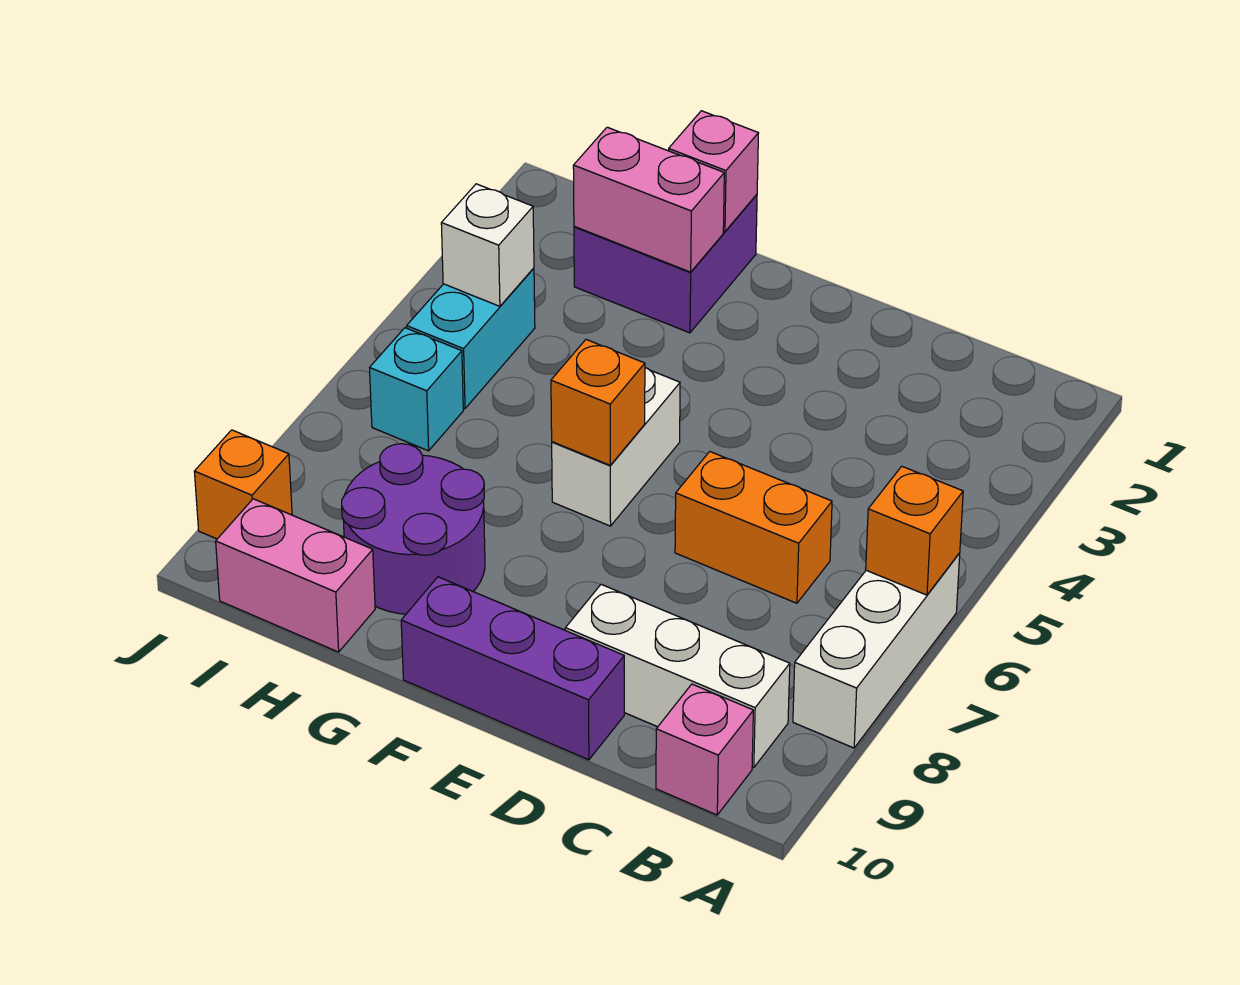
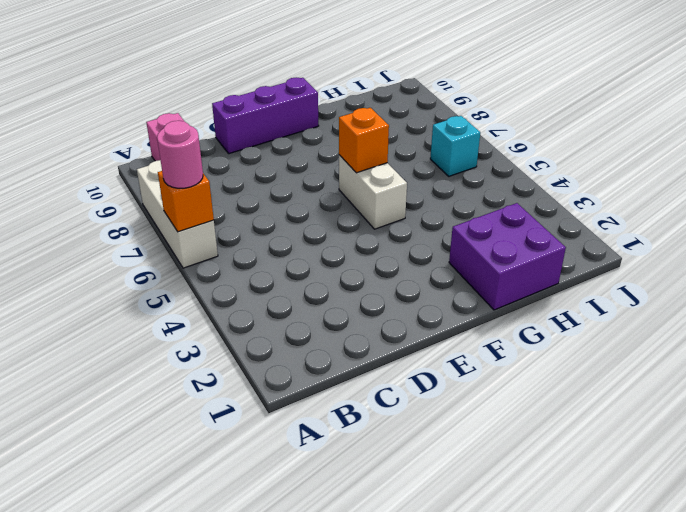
pink 1x1 round brick [157,121,203,188] -> none
none -> white 1x3 brick [565,584,790,768]
none -> orange 1x2 brick [675,452,832,603]
none -> purple 2x2 round brick [342,444,485,614]

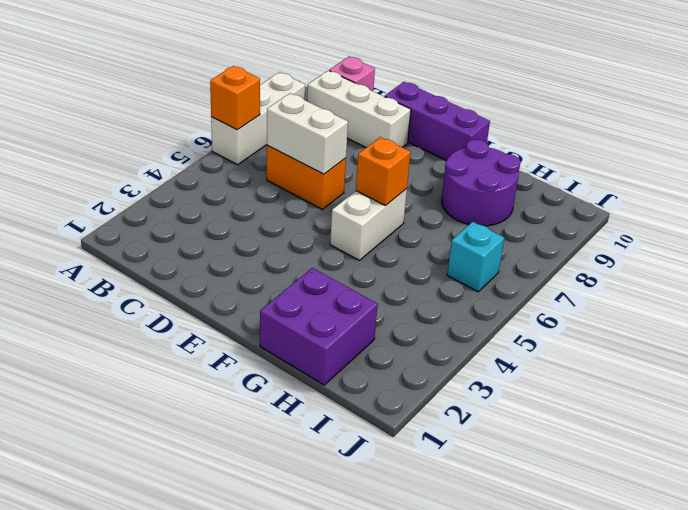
white 1x2 brick [267,93,348,174] -> none
none -> pink 1x2 brick [216,499,375,652]
none -> cyan 1x2 brick [407,268,535,409]
none -> orange 1x1 brick [194,430,292,539]

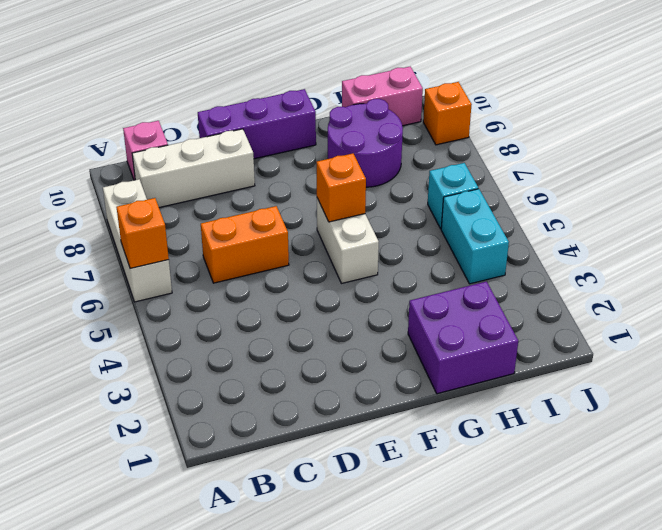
none -> pink 1x1 brick [669,111,758,232]
none -> pink 1x2 brick [573,127,724,272]
none -> white 1x1 brick [441,184,534,306]

